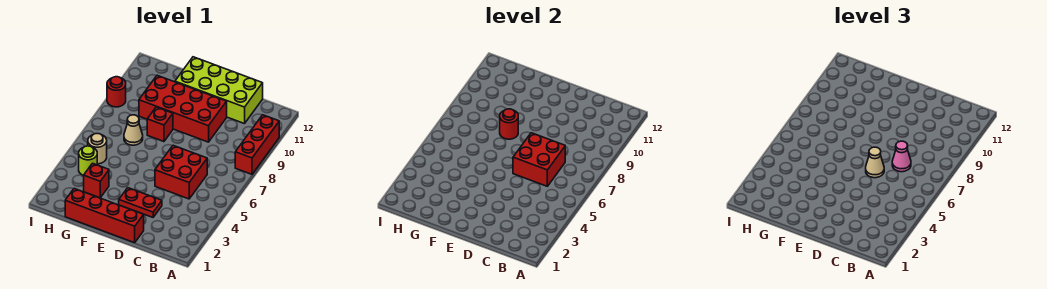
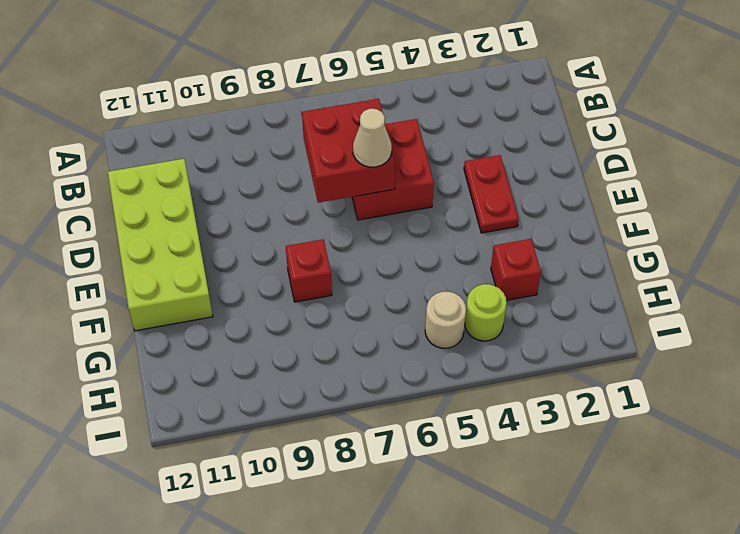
none -> red 1x3 brick [235,115,279,174]
none -> red 1x4 brick [65,189,144,243]
none -> red 2x4 brick [139,75,227,142]

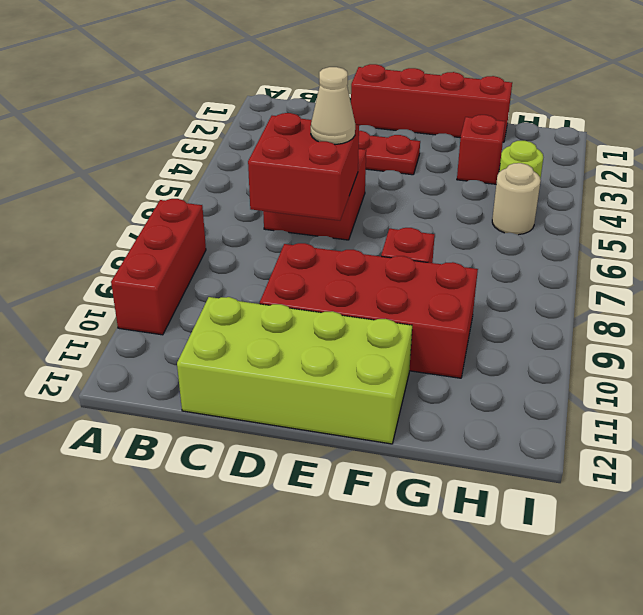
none -> tan 1x1 cone [124,115,143,145]
none -> red 1x1 round brick [107,77,126,107]
none -> red 1x1 round brick [500,109,518,139]

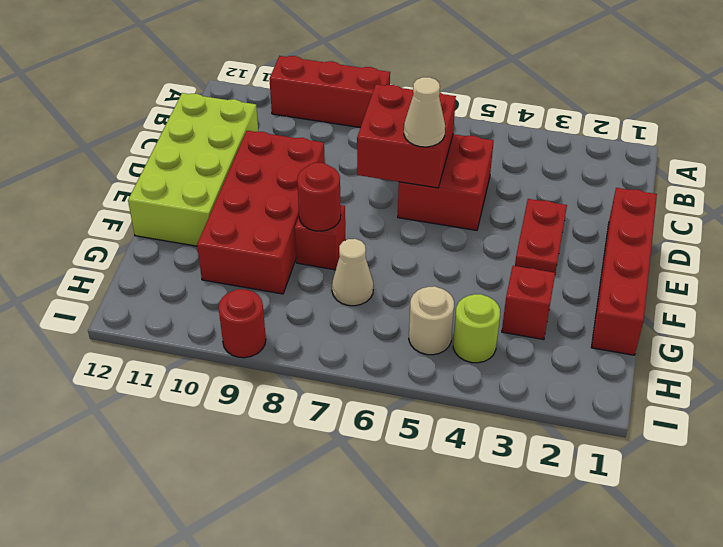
none -> pink 1x1 cone [892,141,911,172]

